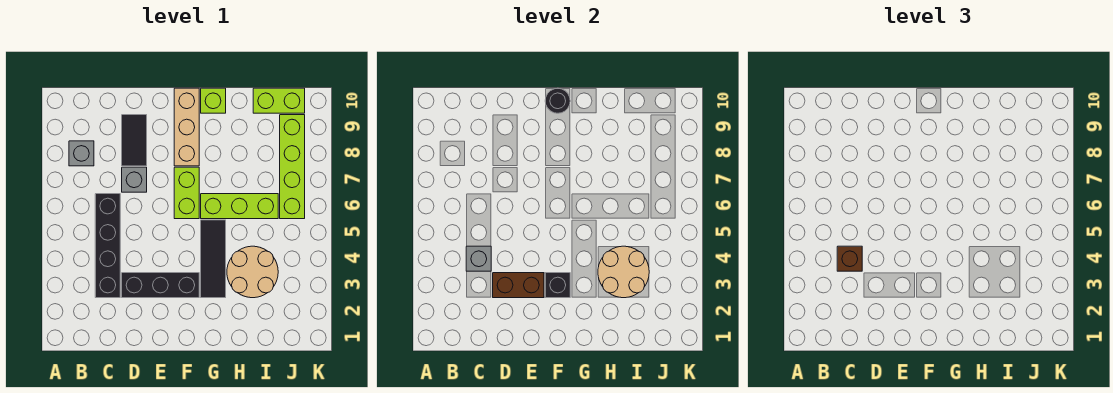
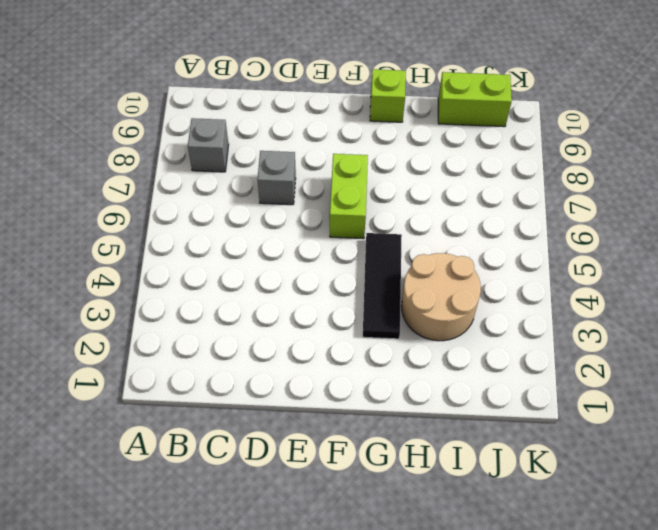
none -> black 1x4 brick [95,194,120,298]
none -> black 1x3 brick [122,273,199,298]
none -> black 1x2 tile [122,115,147,166]

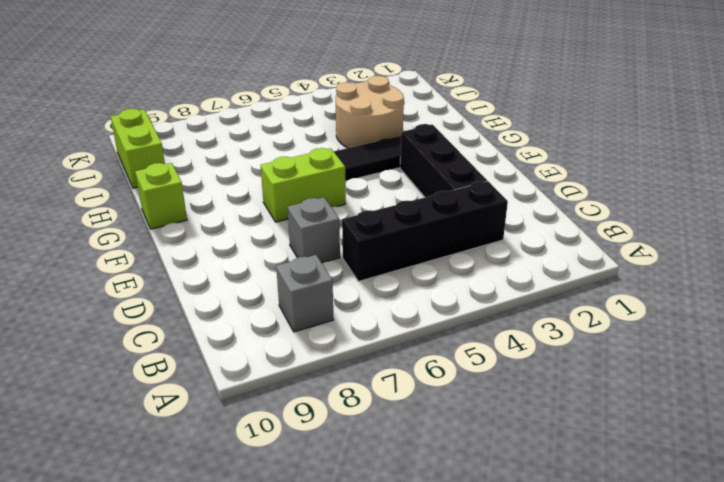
none -> black 1x2 tile [122,115,147,166]
none -> tan 1x3 brick [174,88,199,166]
none -> lime 1x3 brick [201,194,278,219]

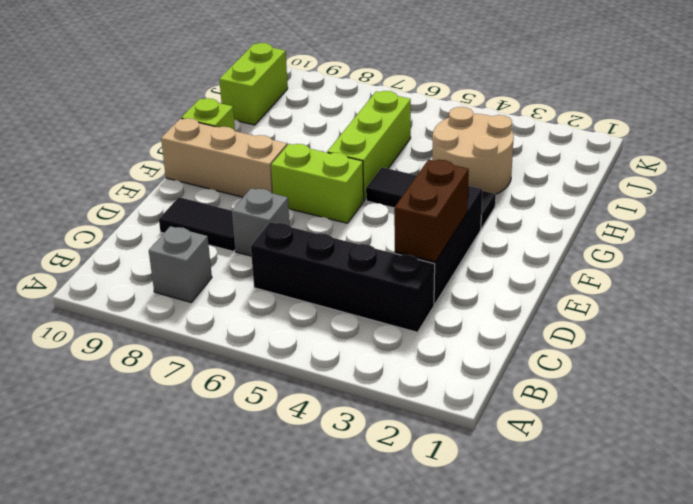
none -> lime 1x4 brick [280,115,305,219]
none -> grey 1x1 brick [466,246,491,271]
none -> black 1x1 brick [545,273,570,298]

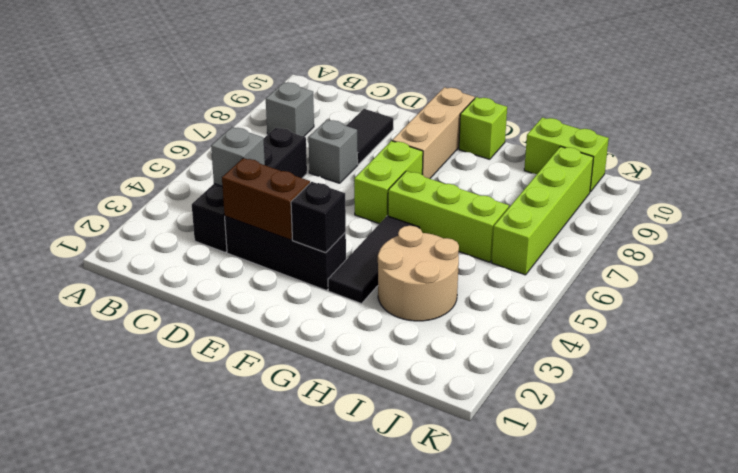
none -> black 1x1 round brick [545,88,570,113]
none -> tan 2x2 round brick [598,246,649,298]
none -> brown 1x1 brick [837,246,862,271]

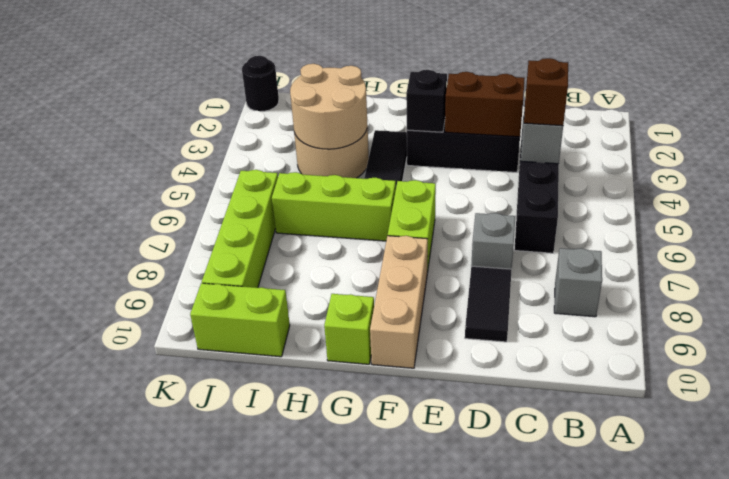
black 1x1 round brick [242,56,279,111] -> black 1x1 round brick moved to [545,88,570,113]

